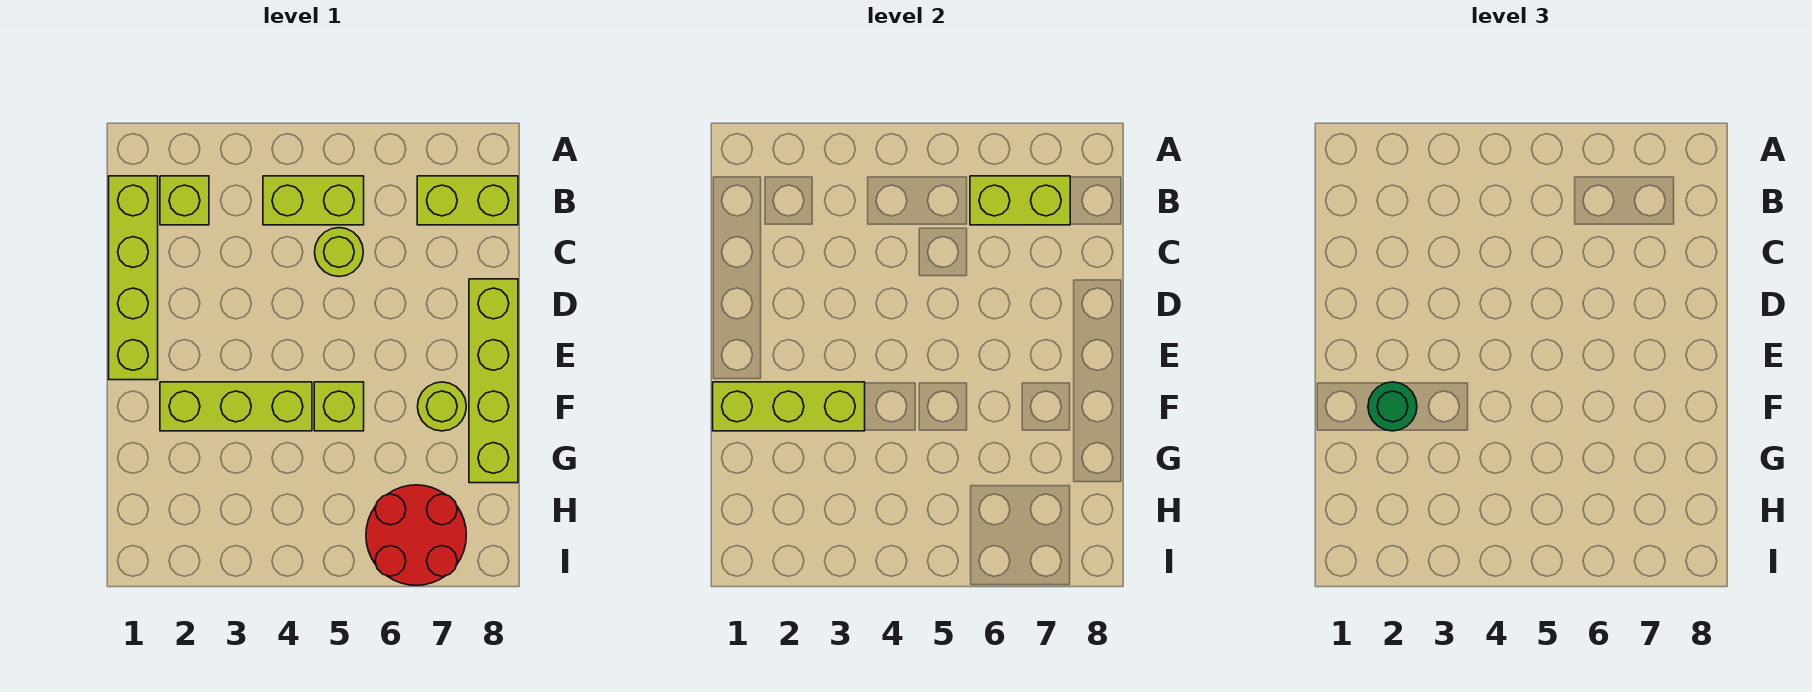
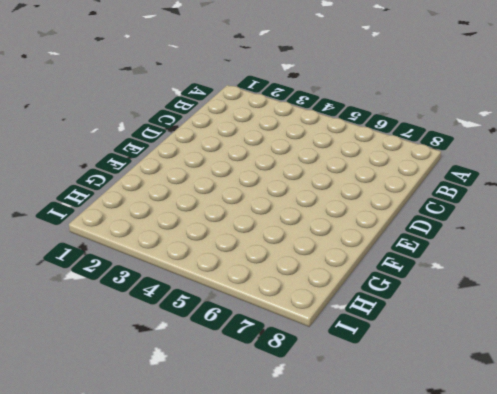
none -> lime 1x4 brick [109,176,158,380]
none -> lime 1x1 brick [160,176,209,225]
none -> lime 1x2 brick [263,176,364,225]

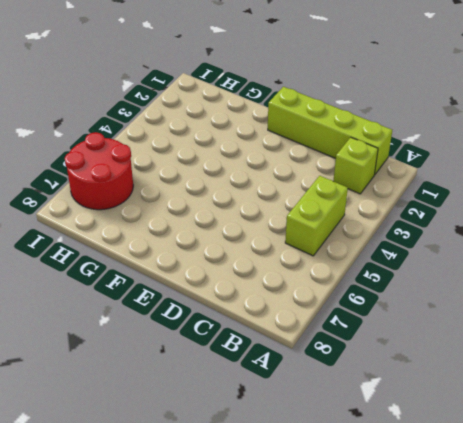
none -> lime 1x2 brick [417,176,518,225]
none -> lime 1x1 round brick [315,228,363,277]
none -> lime 1x4 brick [469,279,518,483]

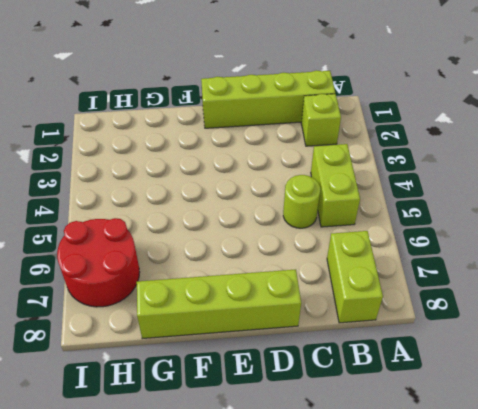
none -> lime 1x3 brick [160,382,312,431]
none -> lime 1x1 brick [314,382,364,431]
none -> lime 1x1 round brick [418,382,466,431]

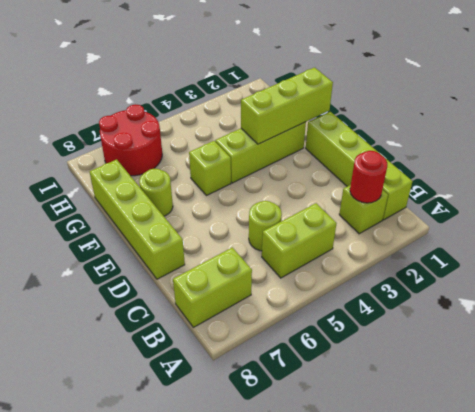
red 1x1 round brick [350,151,387,203] -> none
none -> lime 1x2 brick [970,176,1070,225]
none -> green 1x1 round brick [1368,382,1417,431]

